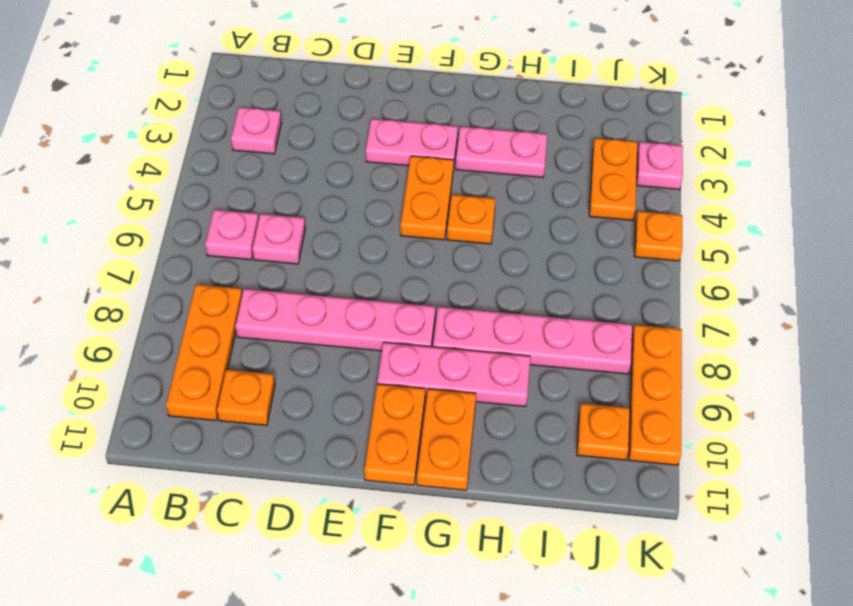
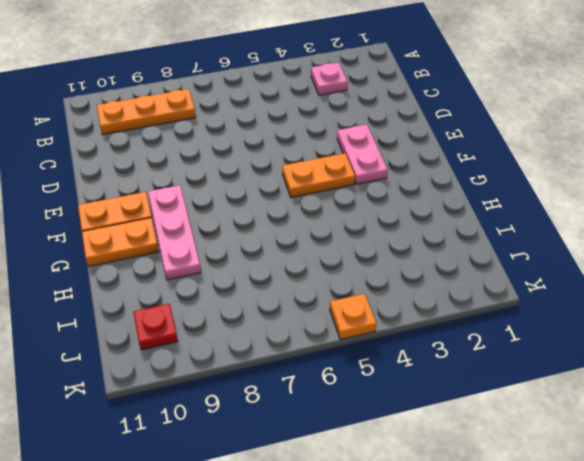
red 1x1 plate [134,304,178,350] -> orange 1x1 plate [577,403,630,460]
none -> pink 1x1 plate [205,210,259,260]
none -> pink 1x1 plate [253,214,305,264]
none -> pink 1x4 plate [235,289,435,351]

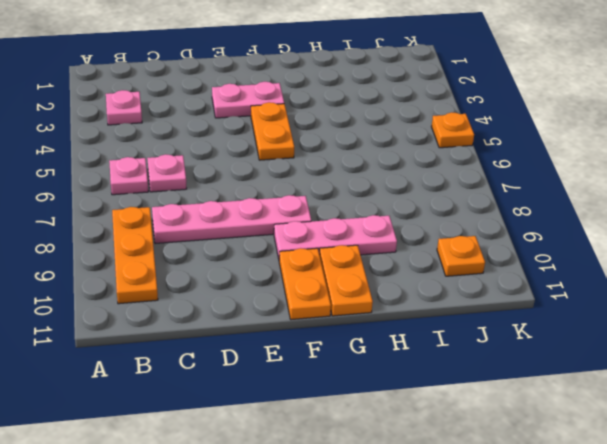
none -> orange 1x1 plate [217,370,275,425]
none -> pink 1x2 plate [456,126,547,178]
none -> orange 1x1 plate [447,195,496,244]

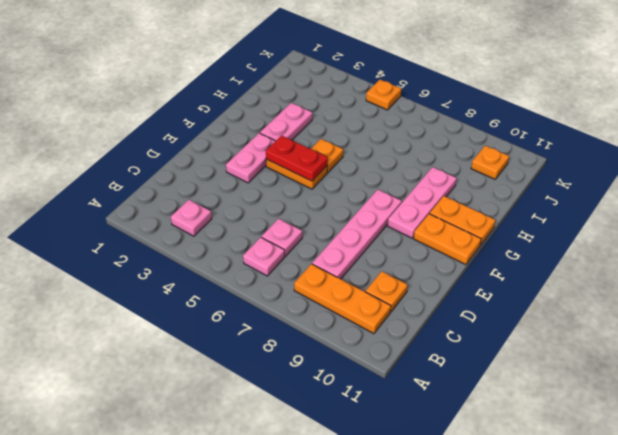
red 1x2 plate [266,136,328,181] -> none
none -> pink 1x4 plate [433,307,632,374]
none -> orange 1x2 plate [589,138,637,221]
none -> pink 1x1 plate [637,142,683,190]

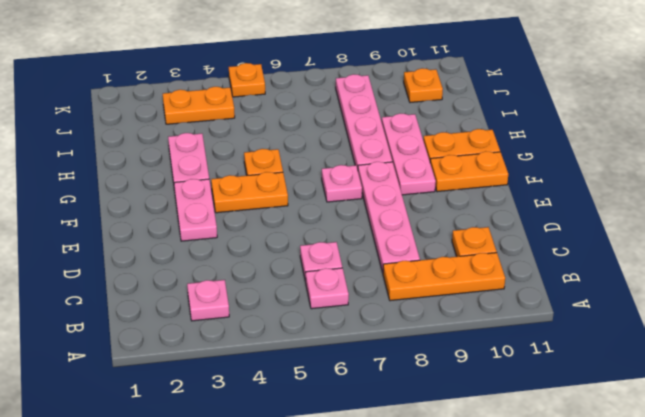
pink 1x1 plate [322,165,362,202] -> pink 1x1 plate moved to [637,142,683,190]
none -> orange 1x3 plate [629,325,682,465]

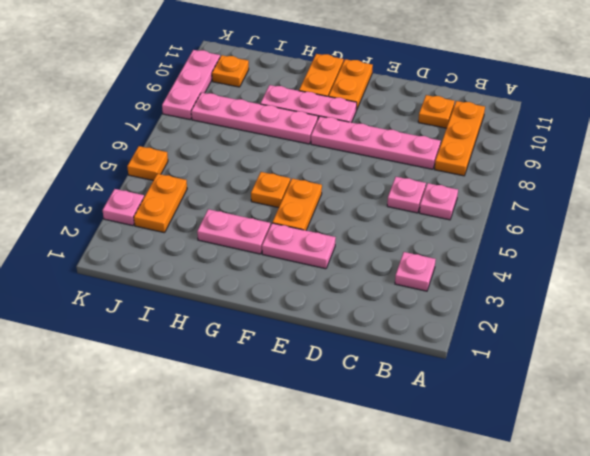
pink 1x3 plate [162,50,220,119] -> orange 1x3 plate [629,325,682,465]

